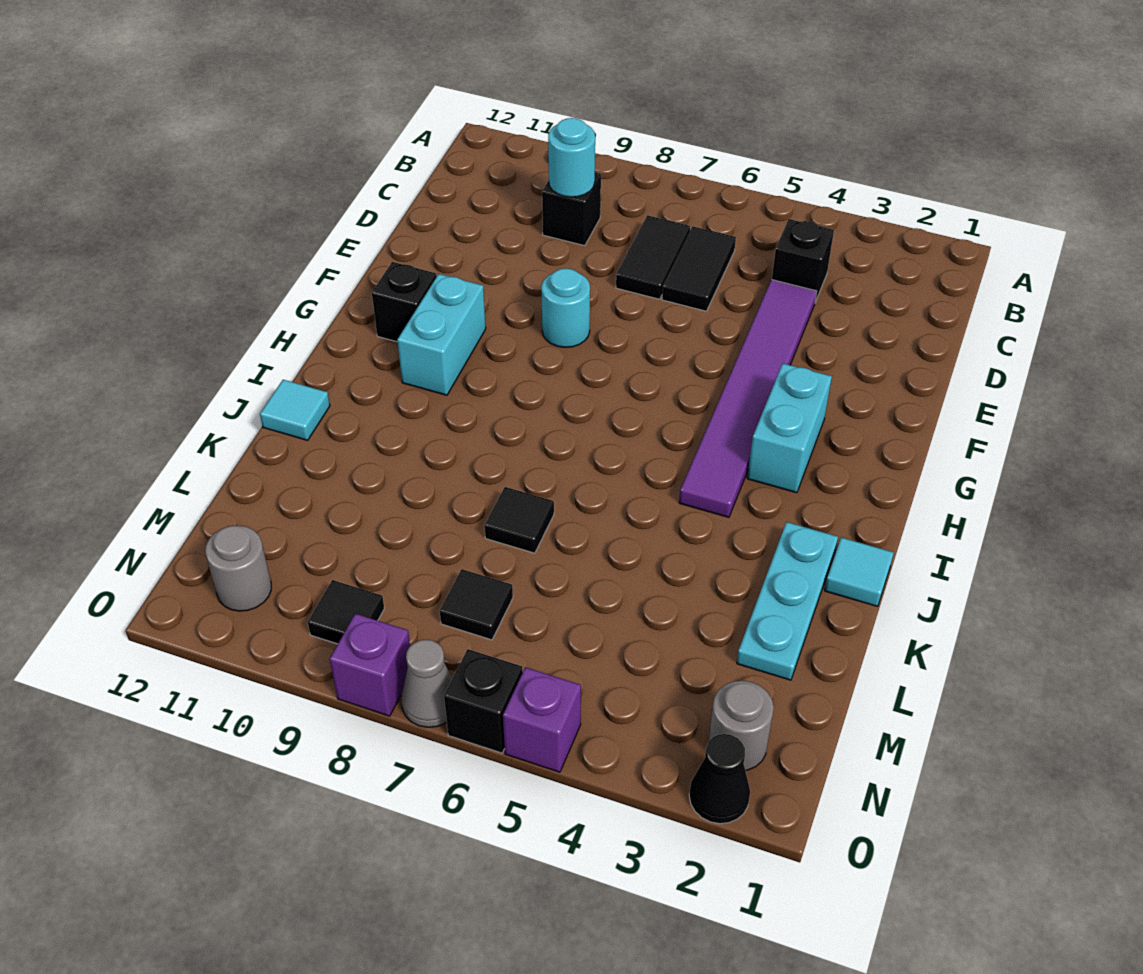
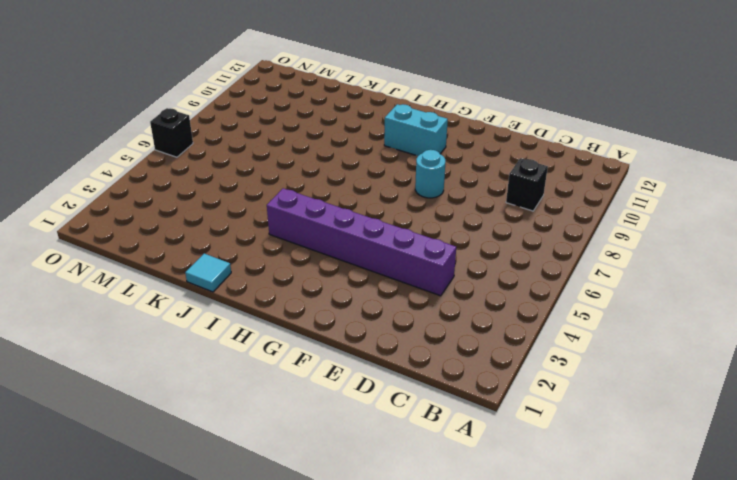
purple 1x6 brick [267,188,456,296] -> purple 1x6 tile [679,280,817,517]
none -> black 1x1 brick [772,219,834,302]
none -> black 1x2 tile [662,226,736,311]
none -> black 1x2 tile [616,215,690,299]

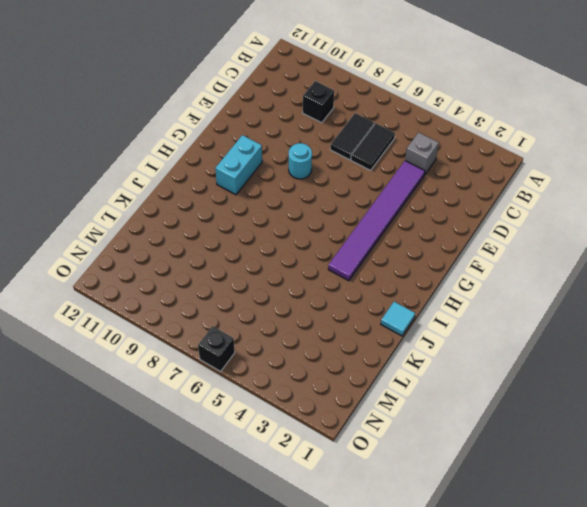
grey 1x1 brick [405,132,439,175] -> black 1x1 brick [772,219,834,302]
none -> cyan 1x2 brick [747,364,832,493]
none -> black 1x1 brick [372,262,437,342]
none -> cyan 1x3 plate [737,522,838,680]

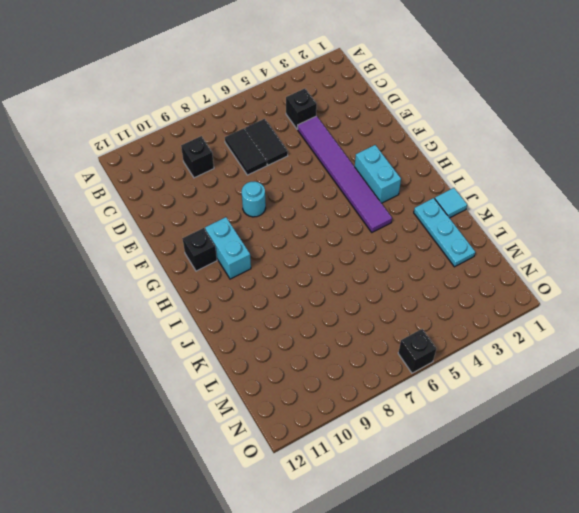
none -> cyan 1x1 tile [260,380,330,440]
none -> black 1x1 tile [485,487,554,553]
none -> black 1x1 tile [440,569,513,640]

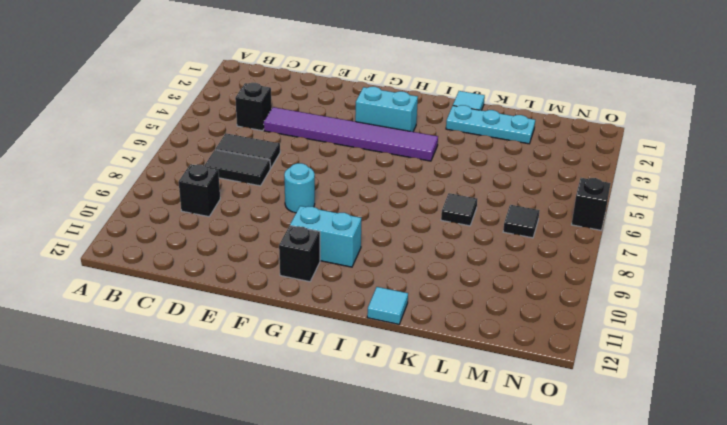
none -> grey 1x1 round brick [709,681,774,771]
none -> black 1x1 tile [308,580,384,644]
none -> grey 1x1 round brick [205,525,271,611]

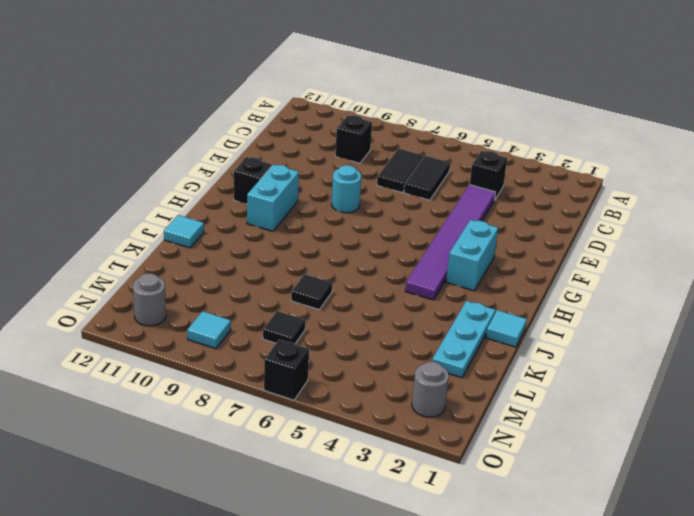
cyan 1x1 tile [187,311,231,349] -> black 1x1 tile [308,580,384,644]
none -> black 1x1 cone [689,734,750,824]
none -> purple 1x1 brick [503,667,581,772]
none -> grey 1x1 cone [401,640,452,727]

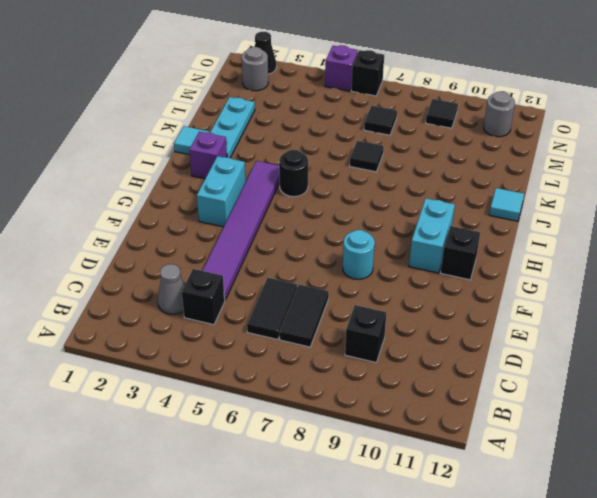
grey 1x1 cone [158,264,184,314] -> grey 1x1 cone moved to [401,640,452,727]
purple 1x1 brick [189,132,227,179] -> purple 1x1 brick moved to [330,614,410,716]
black 1x1 round brick [279,150,308,197] -> none
none -> cyan 1x1 round brick [548,118,595,197]

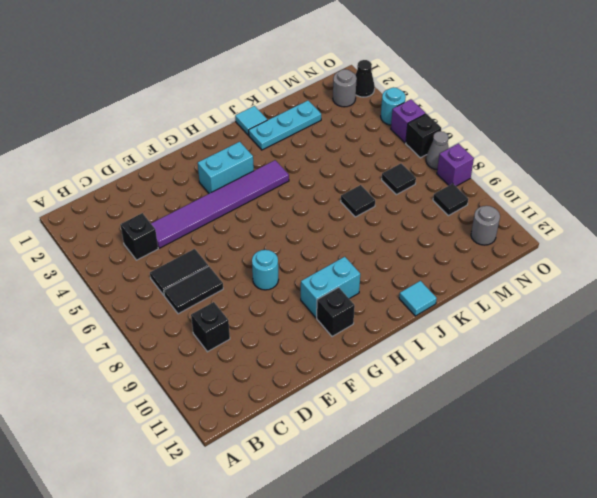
cyan 1x1 round brick [381,87,406,125] -> cyan 1x1 round brick moved to [548,118,595,197]

